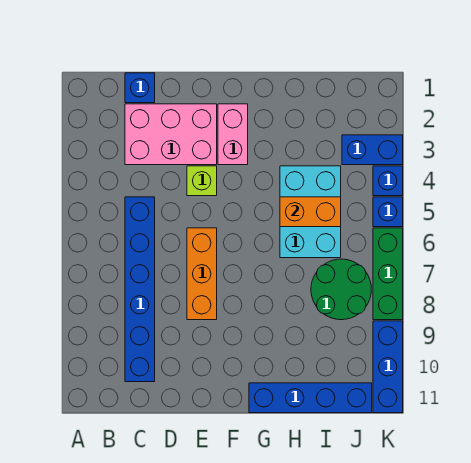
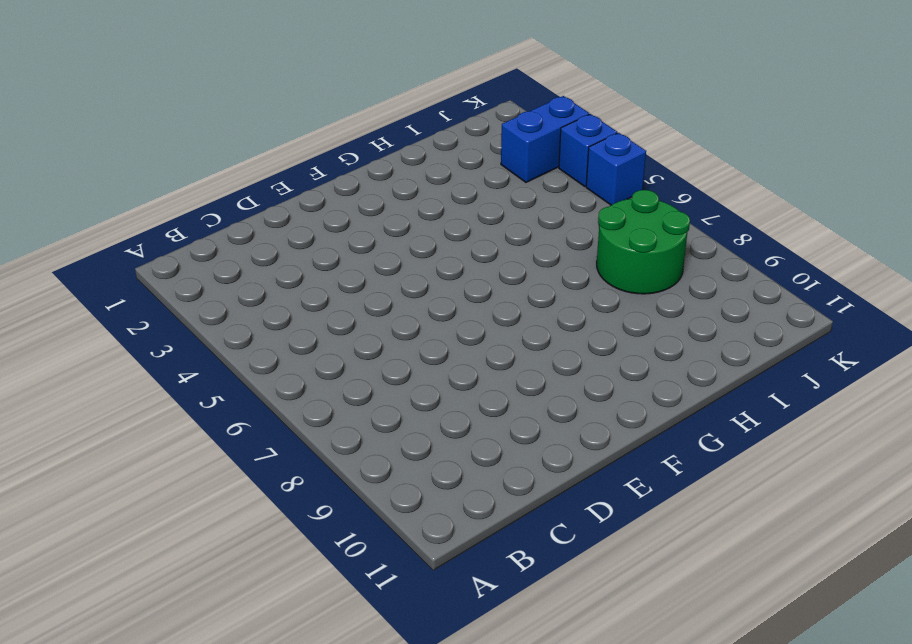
none -> blue 1x1 brick [125,73,155,103]
none -> pink 2x3 brick [125,104,217,165]
none -> blue 1x6 brick [125,197,155,382]

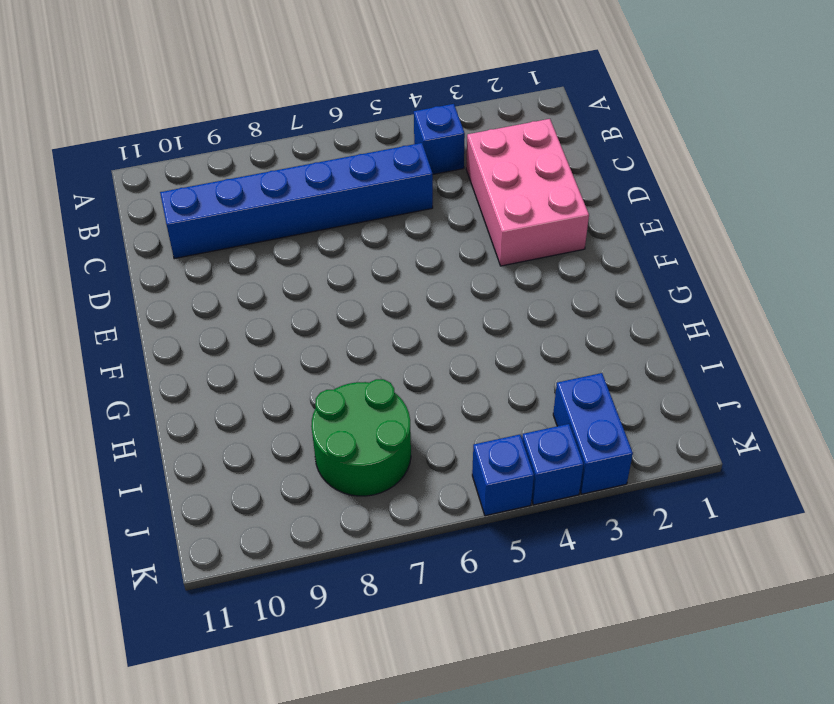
blue 1x1 brick [414,104,465,174] -> blue 1x1 brick moved to [125,73,155,103]
none -> lime 1x1 brick [187,166,217,196]
none -> orange 1x3 brick [187,228,217,320]
none -> pink 1x2 brick [218,104,248,165]

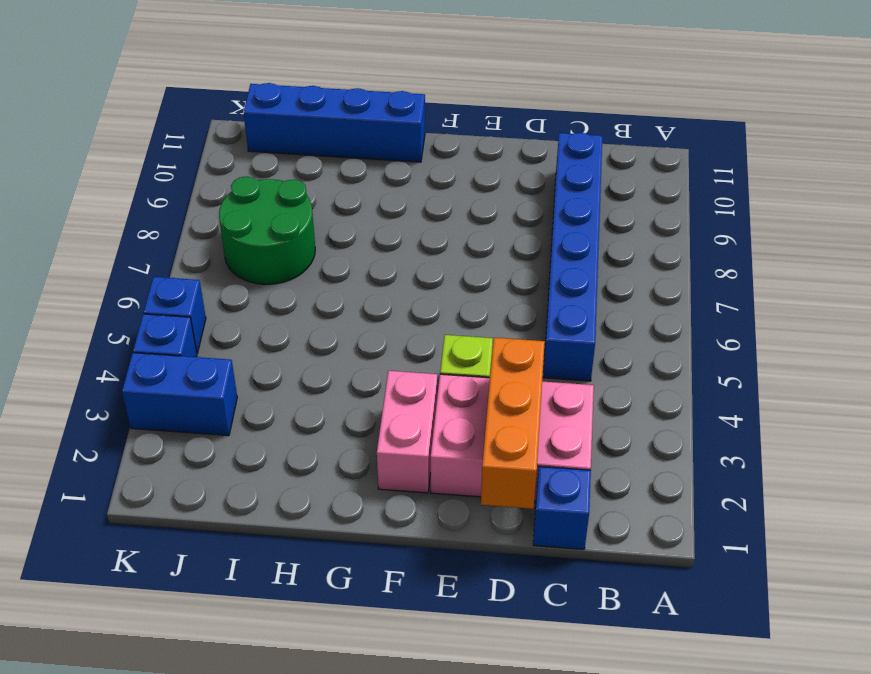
orange 1x3 brick [481,338,545,509] -> orange 1x3 brick moved to [187,228,217,320]
none -> cyan 2x3 brick [280,166,341,258]
none -> green 1x3 brick [373,228,403,320]
none -> blue 1x3 brick [373,321,403,413]

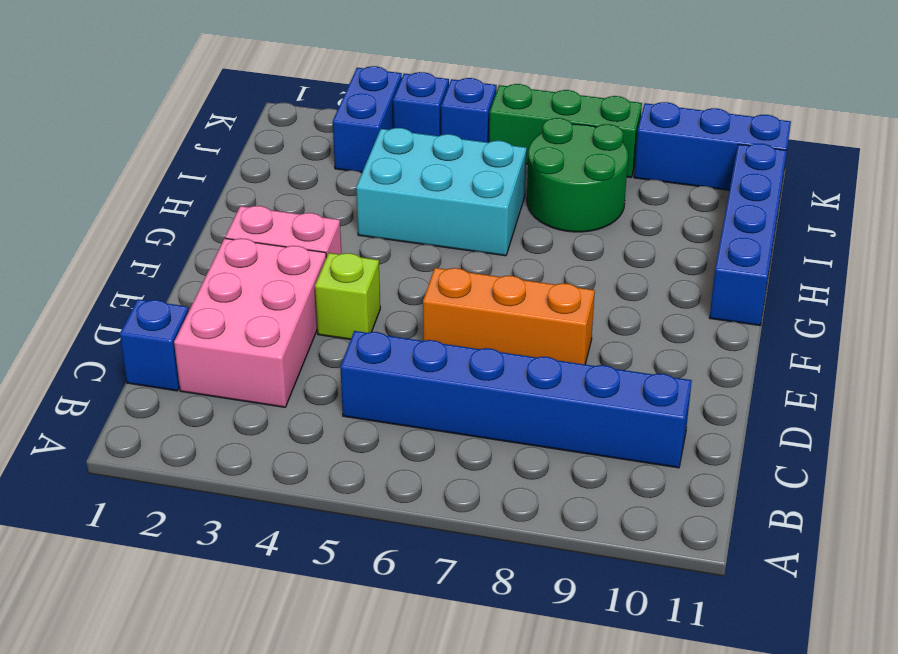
none -> orange 1x2 brick [280,197,341,227]

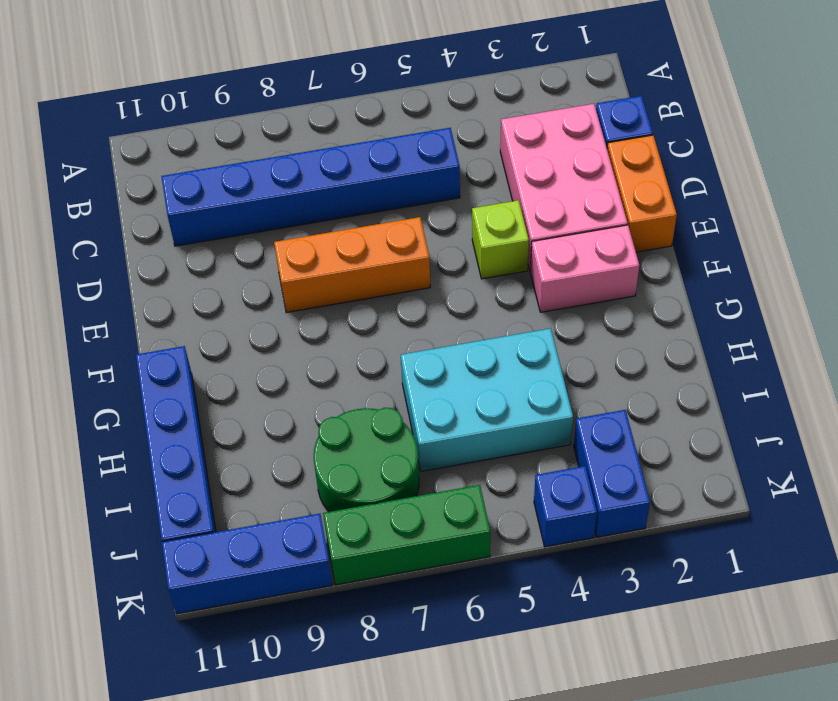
orange 1x2 brick [607,135,677,252] -> orange 1x2 brick moved to [280,197,341,227]
none -> blue 1x1 brick [373,197,403,227]

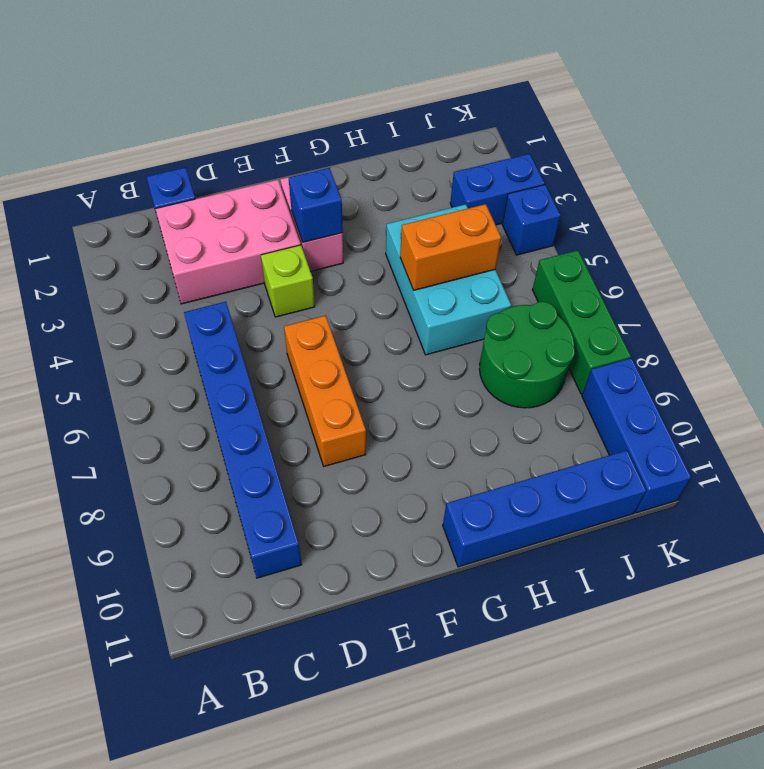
blue 1x1 brick [289,168,343,242] -> blue 1x1 brick moved to [373,197,403,227]

